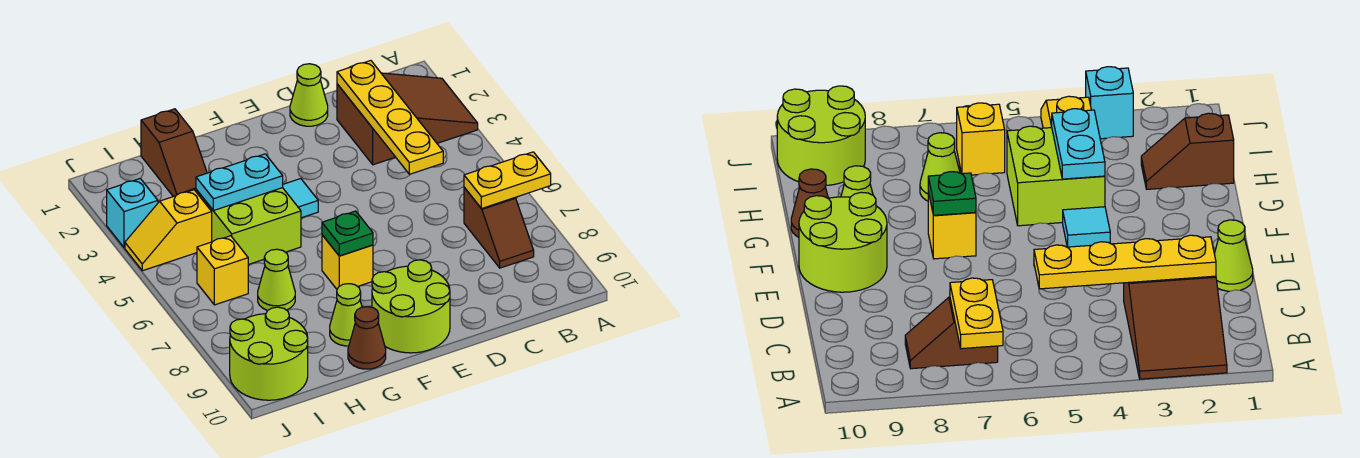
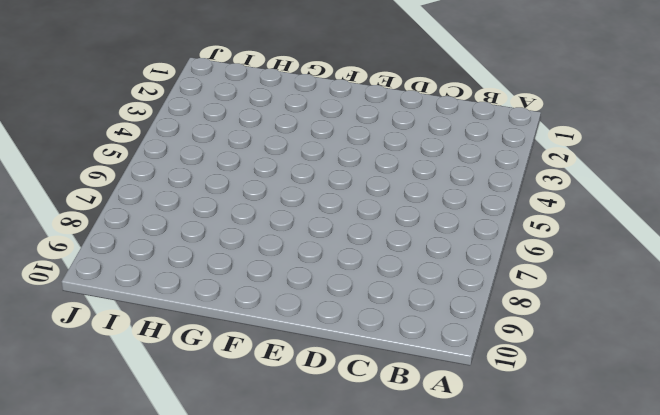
none -> brown 2x3 slope [337,73,478,165]
none -> brown 1x2 slope [464,187,534,268]
none -> lime 1x1 cone [290,64,328,126]

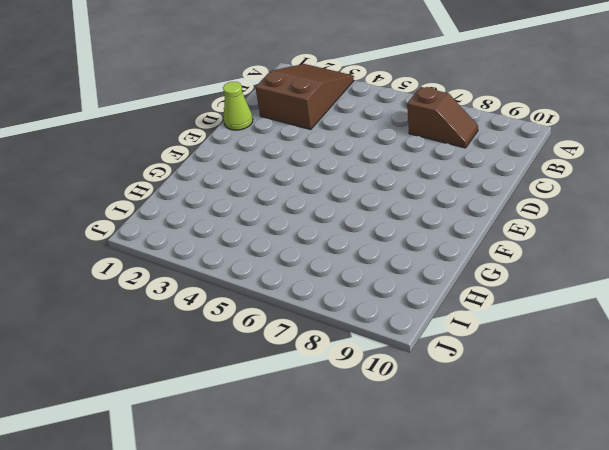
none -> lime 2x2 round brick [372,260,450,353]
none -> cyan 1x1 tile [283,179,318,218]
none -> yellow 1x1 brick [322,235,373,289]

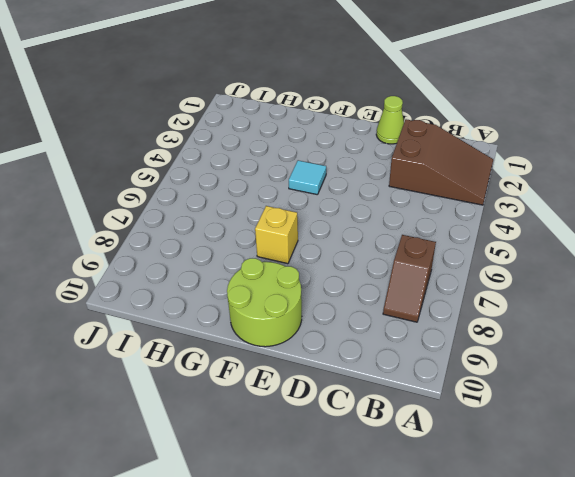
none -> lime 2x2 brick [196,188,301,265]
none -> lime 1x1 cone [330,284,362,346]
none -> brown 1x1 cone [348,307,386,369]

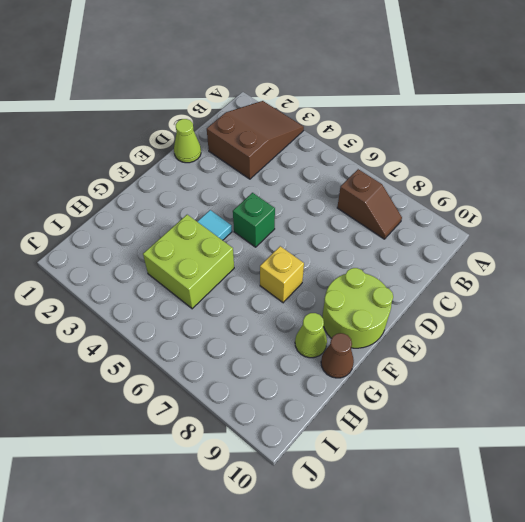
green 1x1 brick [233,193,275,247] -> none
none -> brown 1x2 slope [141,109,207,197]
none -> lime 1x1 cone [258,249,295,310]
none -> yellow 1x2 slope [125,190,212,271]

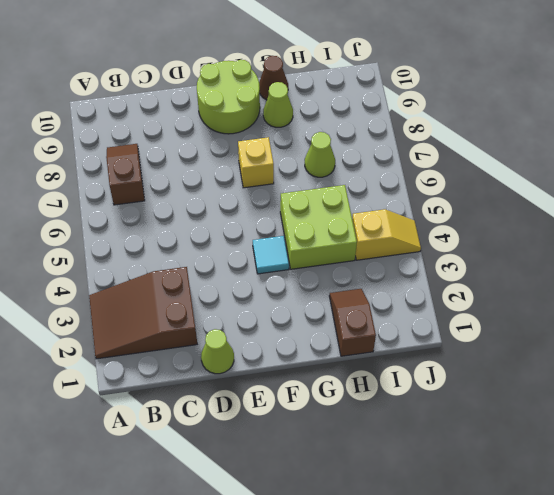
none -> yellow 1x1 brick [197,236,248,305]
none -> lime 2x2 round brick [230,307,308,400]
none -> cyan 1x1 brick [107,179,158,248]

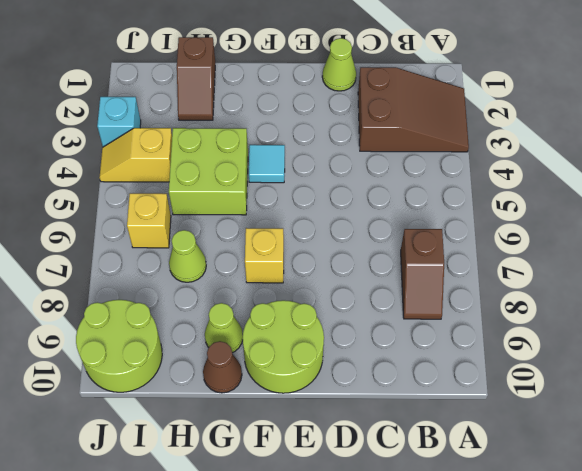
none -> yellow 1x2 plate [464,152,551,209]
none -> yellow 1x4 plate [337,61,443,174]
none -> green 1x1 plate [322,211,373,256]

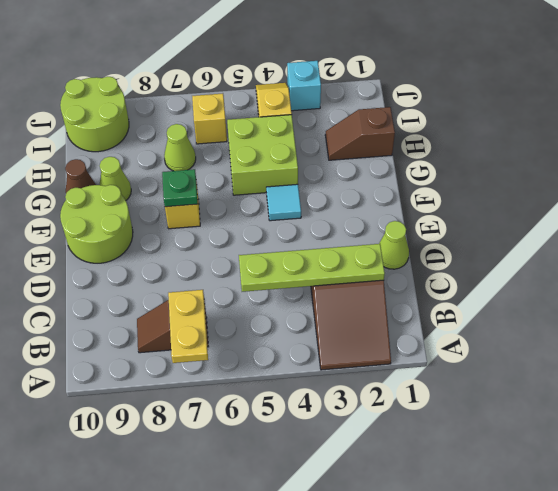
lime 1x4 plate [239,244,385,292] -> yellow 1x4 plate [337,61,443,174]
none -> cyan 1x2 plate [196,154,283,211]

